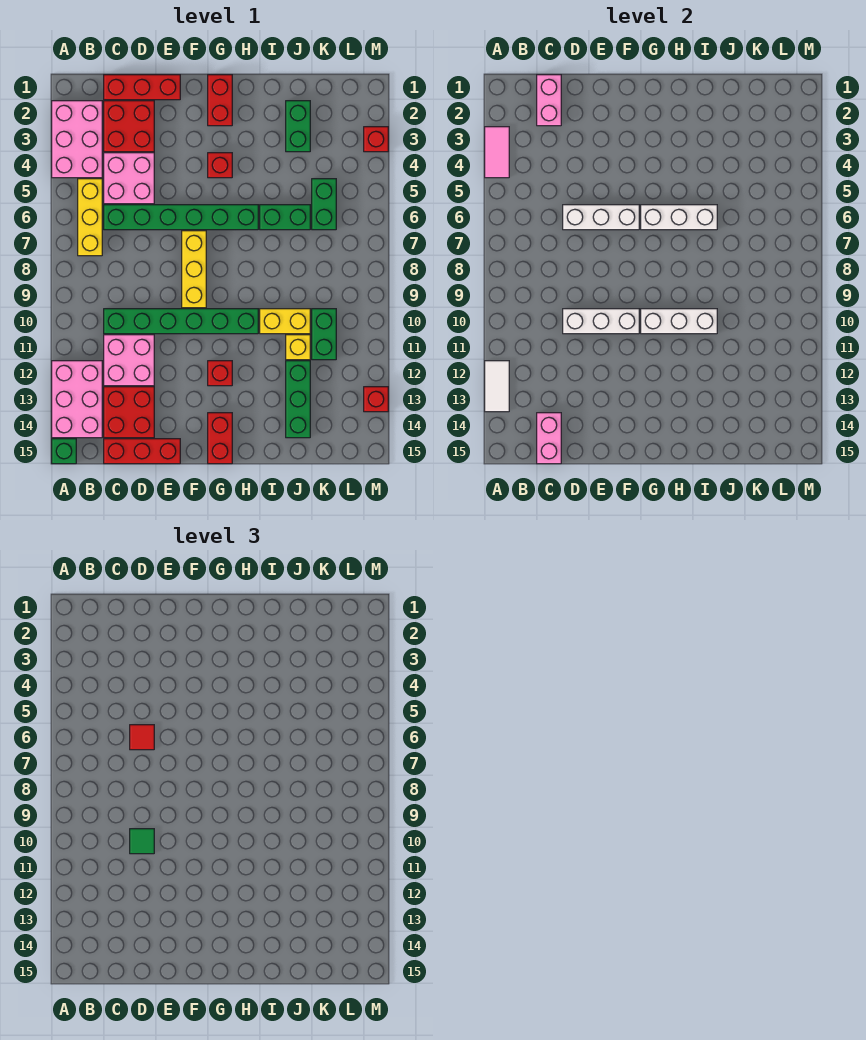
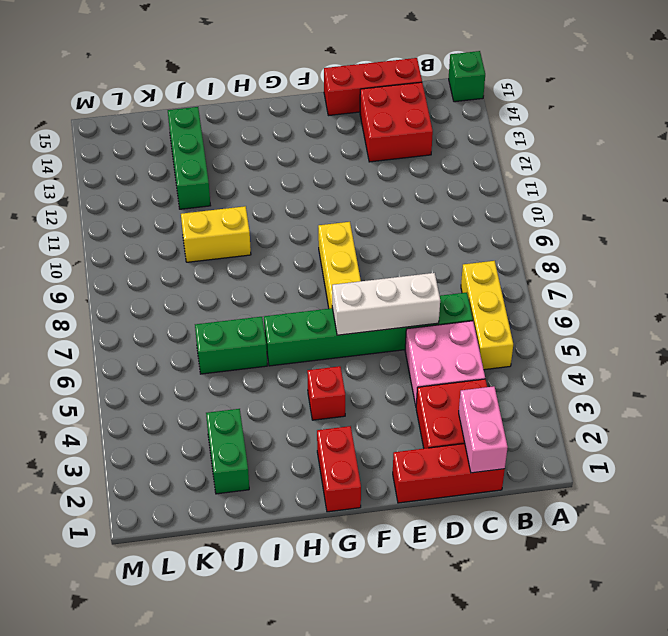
none -> pink 2x3 brick [52,101,102,178]
none -> pink 2x3 brick [52,361,102,438]
none -> green 1x6 brick [104,309,258,334]
none -> pink 2x2 brick [104,335,154,386]

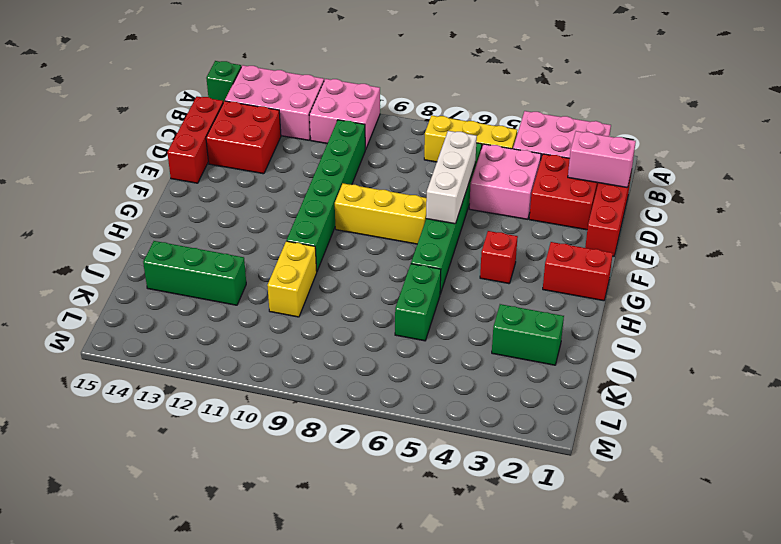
pink 2x2 brick [309,79,380,150] -> pink 2x2 brick moved to [104,335,154,386]
none -> red 1x1 brick [208,361,232,386]
none -> red 1x2 brick [208,413,232,464]
none -> yellow 1x1 brick [286,335,310,360]
none -> green 1x2 brick [312,179,336,230]

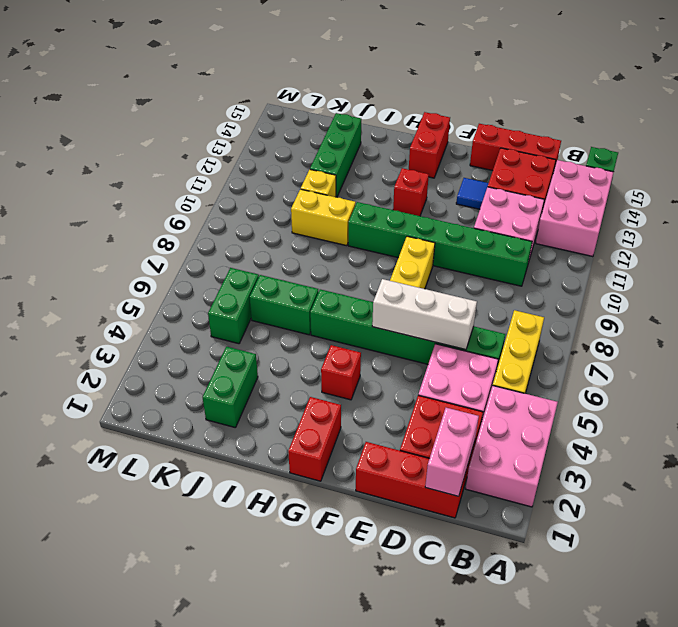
blue 1x1 tile [456,178,489,209] -> none
none -> green 1x2 brick [312,309,336,360]
none -> red 1x1 brick [364,127,388,152]
none -> red 1x1 brick [364,387,388,412]
none -> pink 1x2 tile [485,127,509,178]

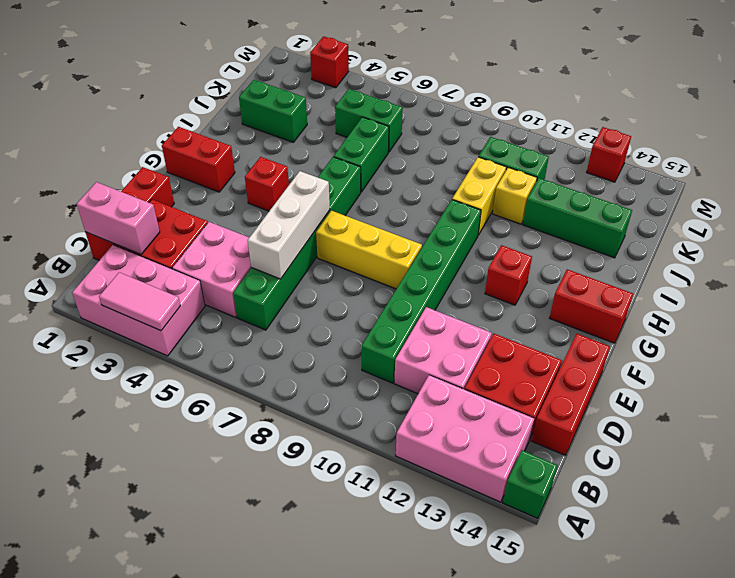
none -> yellow 1x3 brick [78,179,102,256]
none -> white 1x2 tile [485,361,509,412]
none -> pink 1x2 brick [537,413,561,464]
none -> white 1x3 brick [563,309,639,334]

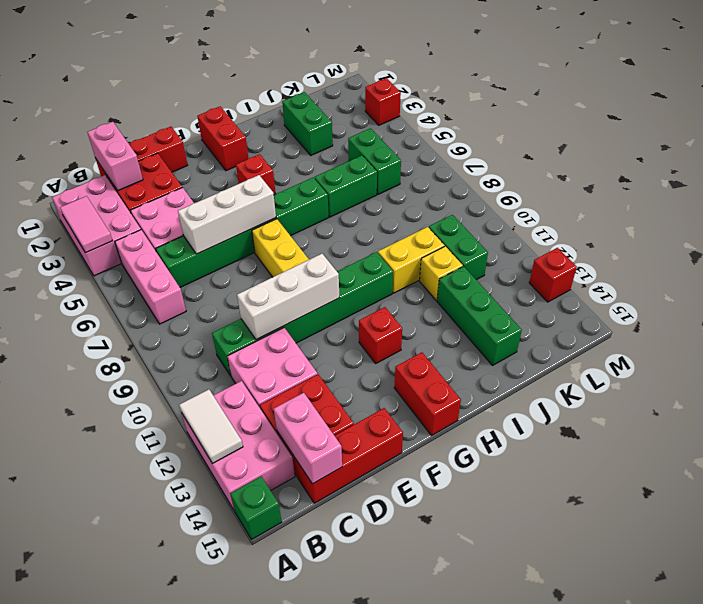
pink 1x3 brick [115,230,186,324] -> yellow 1x3 brick [78,179,102,256]
none -> white 1x3 brick [641,205,717,230]
none -> white 1x3 brick [641,309,717,334]
none -> red 1x1 tile [130,725,154,750]
none -> green 1x1 tile [130,829,154,854]

